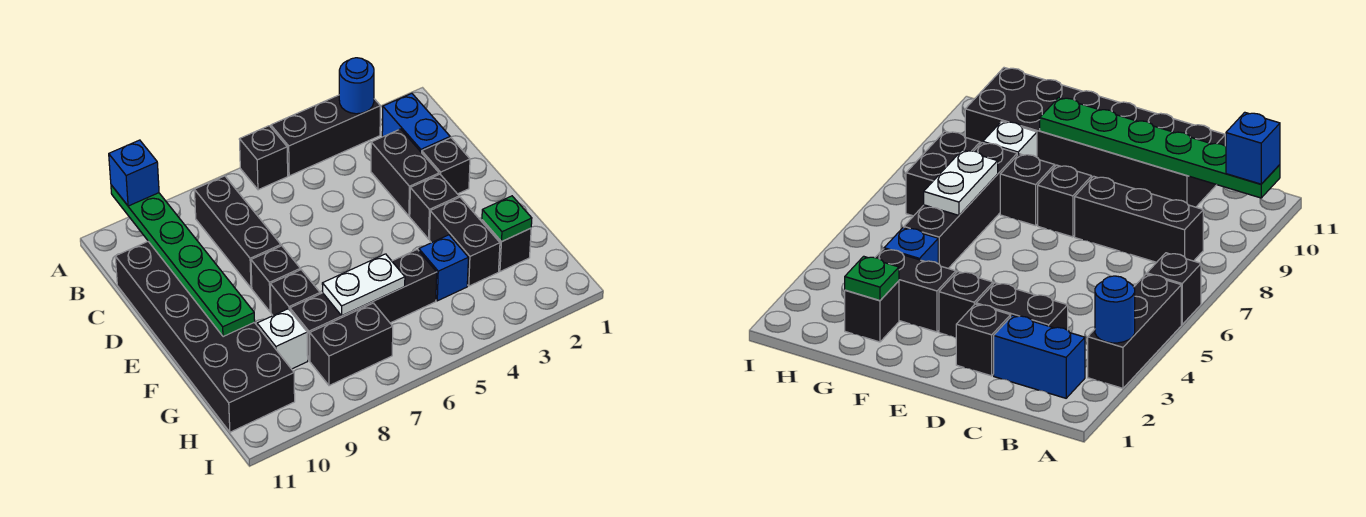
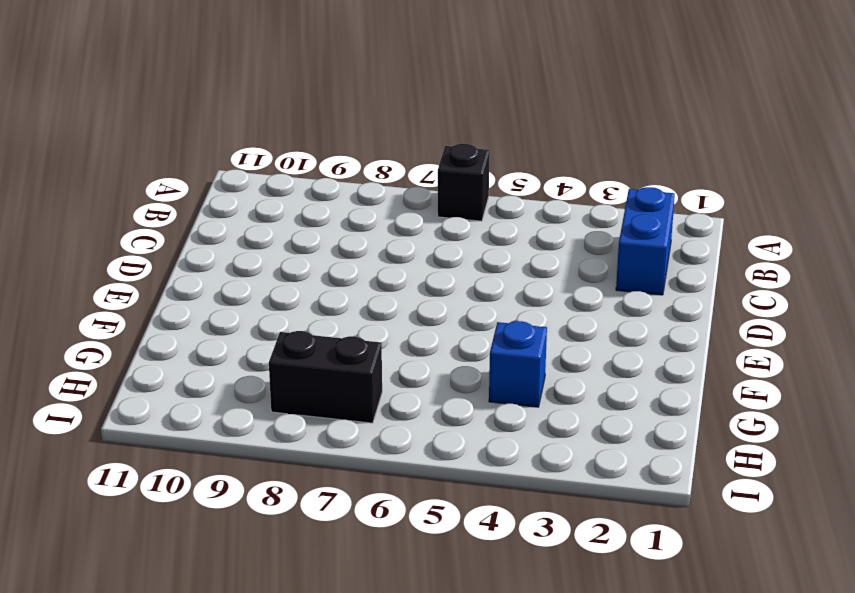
none -> black 1x3 brick [271,95,380,176]
none -> black 1x3 brick [194,176,281,288]
none -> black 1x2 brick [371,129,439,216]

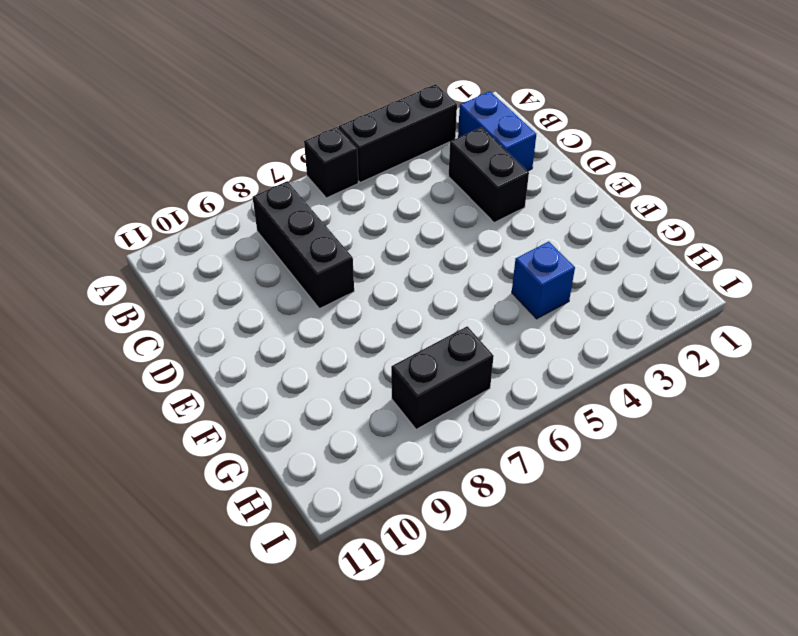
none -> black 2x6 brick [115,242,295,432]
none -> black 1x1 brick [422,138,470,194]
none -> black 1x1 brick [410,174,459,239]

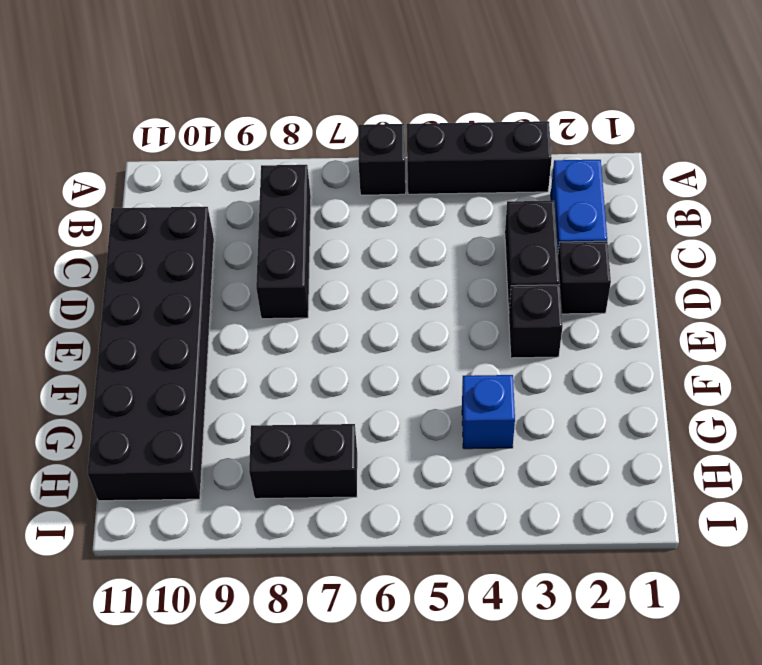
none -> black 1x1 brick [251,246,300,312]
none -> black 1x2 brick [430,197,500,286]
none -> black 1x1 brick [270,270,320,315]

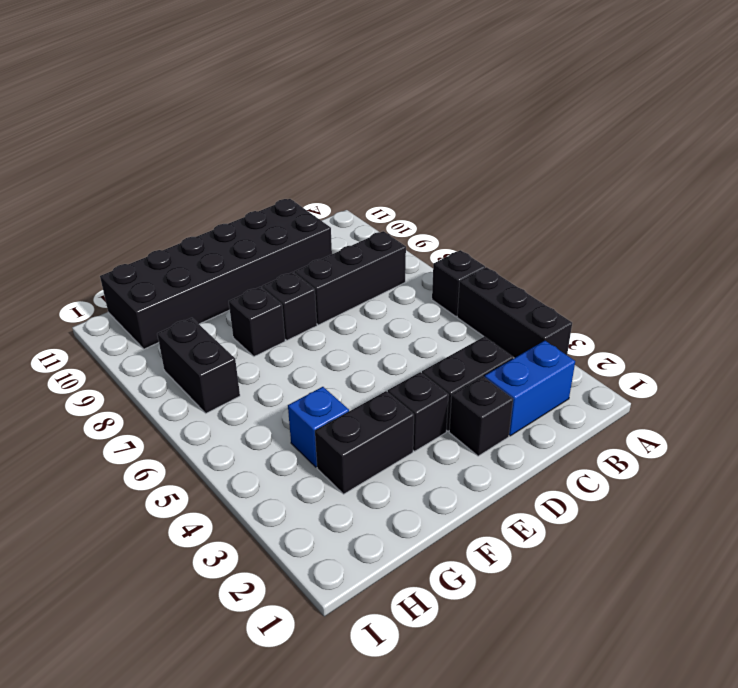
none -> black 1x1 brick [482,220,531,271]
none -> black 1x4 brick [290,249,437,361]
none -> white 1x1 brick [257,309,308,369]

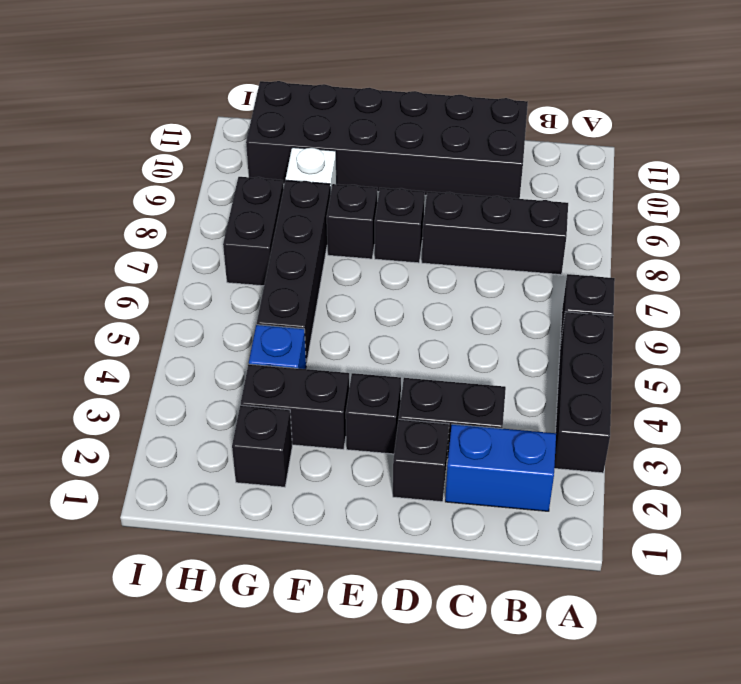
none -> blue 1x1 round brick [339,58,374,114]
none -> green 1x6 plate [111,185,255,337]
none -> green 1x1 plate [482,196,532,242]

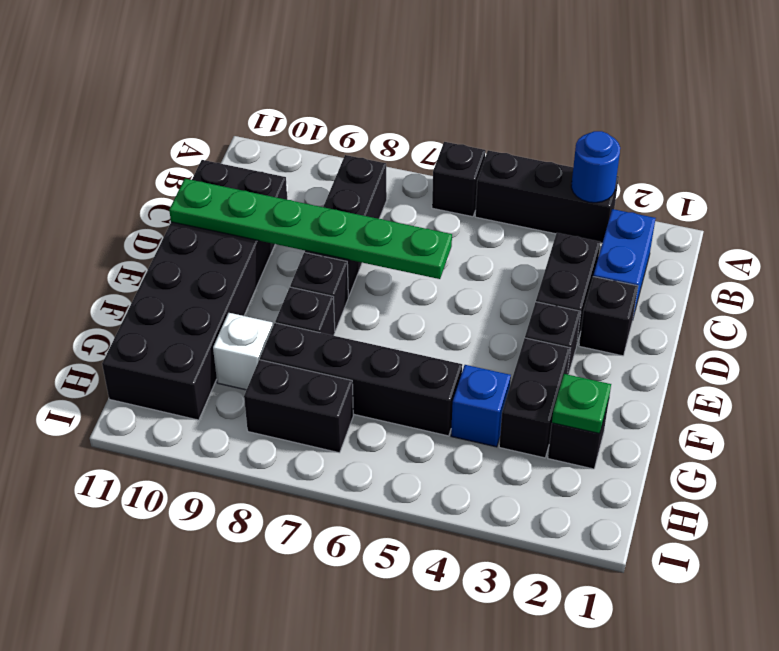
green 1x6 plate [169,179,452,279] -> green 1x6 plate turned to [111,185,255,337]
none -> white 1x2 plate [322,254,405,316]
none -> blue 1x1 brick [109,140,159,206]

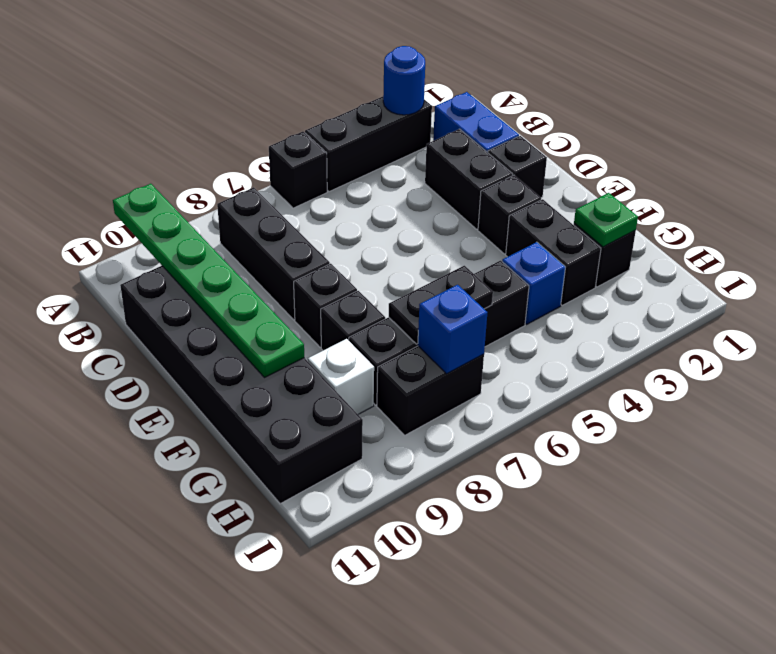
black 1x2 plate [389,266,493,344] -> white 1x2 plate [322,254,405,316]
blue 1x1 brick [418,285,488,374] -> blue 1x1 brick moved to [109,140,159,206]

